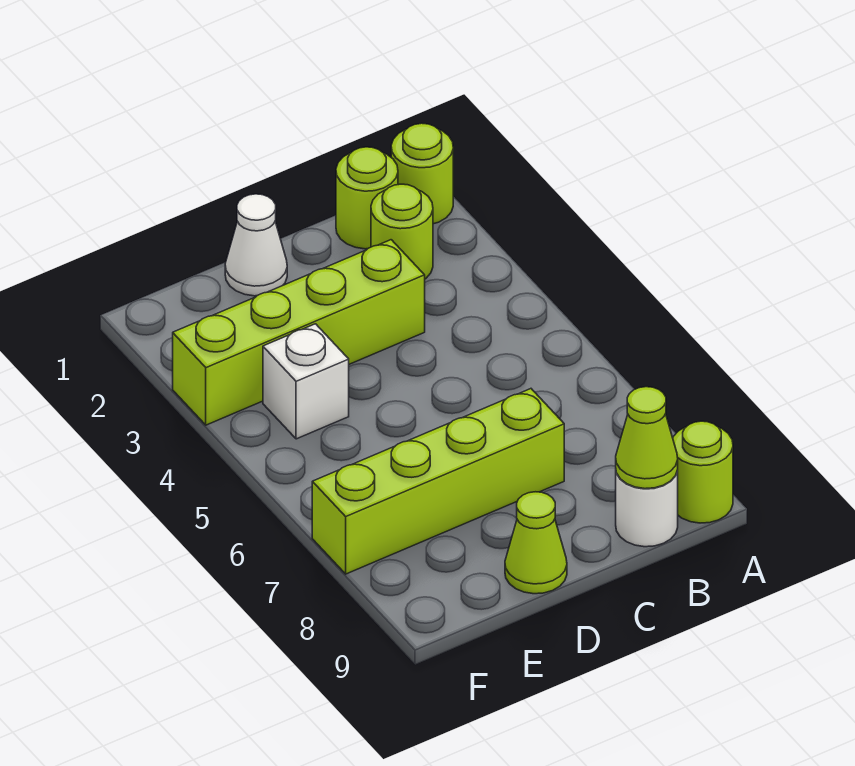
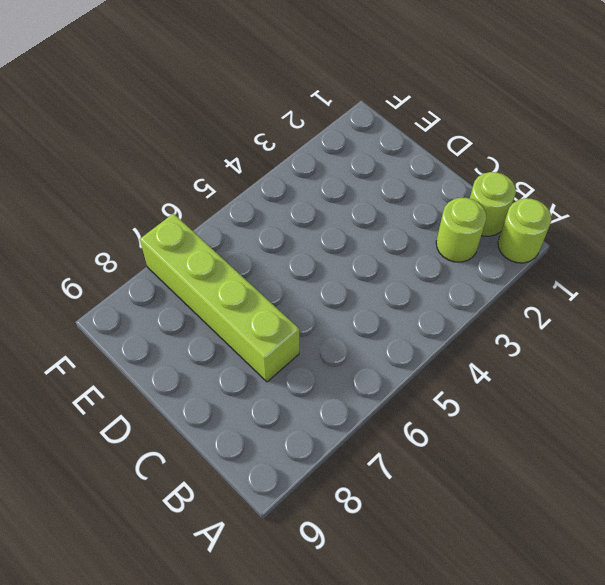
none -> lime 1x1 round brick [673,421,733,523]
none -> white 1x1 round brick [616,471,678,547]

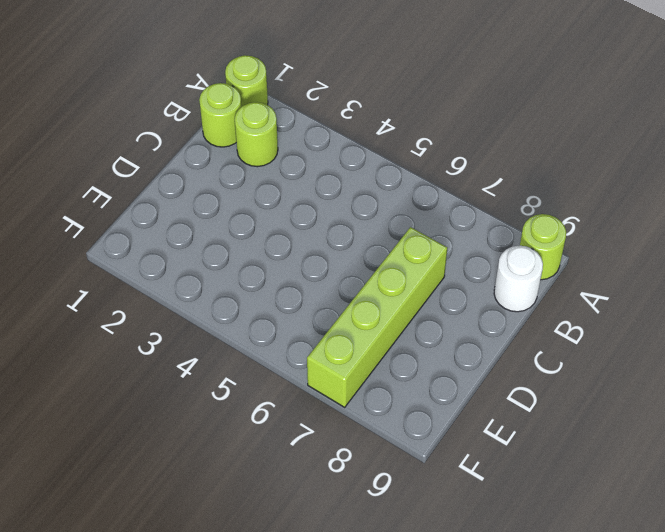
none -> lime 1x4 brick [173,240,425,425]
none -> white 1x1 cone [225,194,287,296]

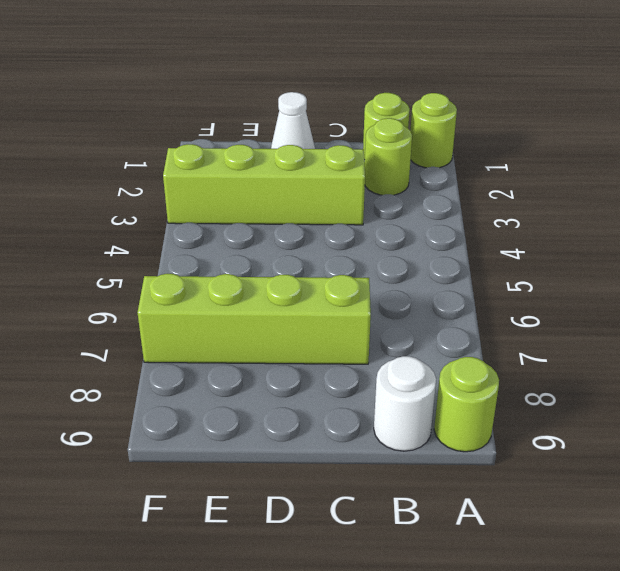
none -> lime 1x1 cone [505,492,567,594]
none -> white 1x1 brick [263,324,349,439]

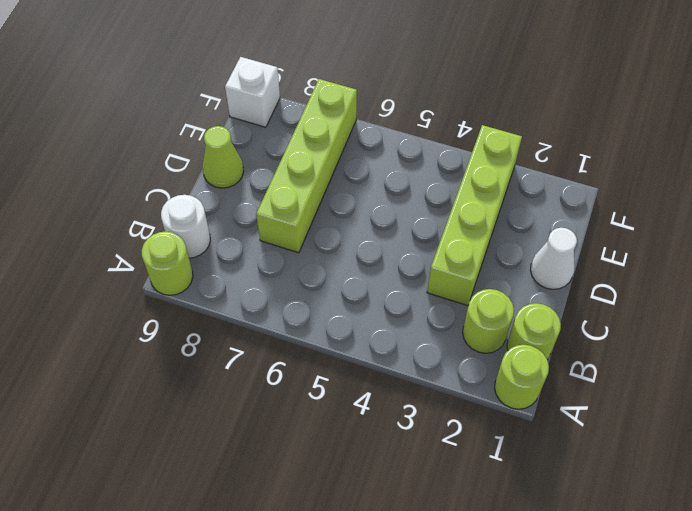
white 1x1 brick [225,57,280,127] -> white 1x1 brick moved to [263,324,349,439]
none -> lime 1x1 cone [616,387,678,489]

